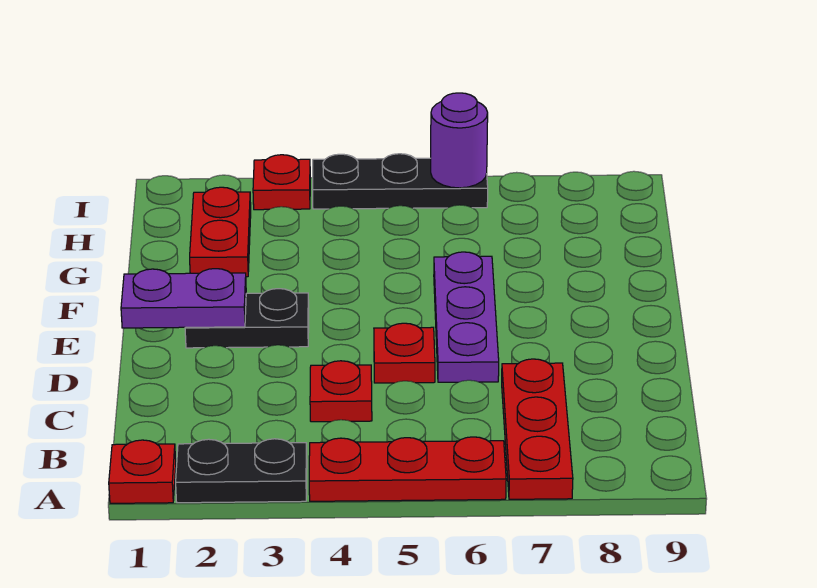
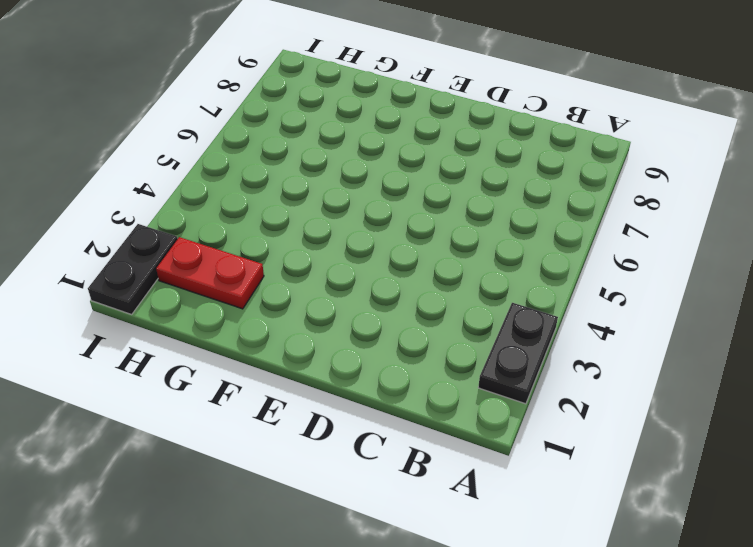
black 1x2 plate [88,224,178,314] -> black 1x2 plate moved to [185,289,309,348]
none -> red 1x1 plate [109,440,176,503]
none -> red 1x3 plate [309,437,506,501]
none -> red 1x3 plate [502,359,573,499]

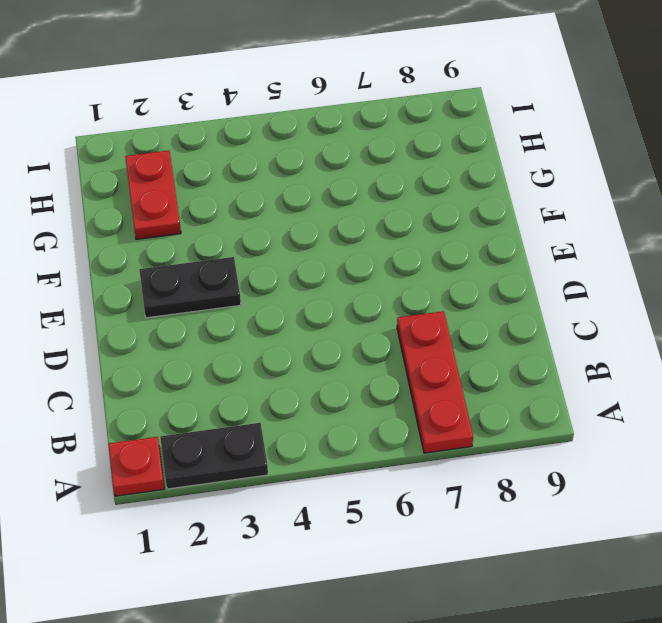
none -> red 1x3 plate [309,437,506,501]
none -> red 1x1 plate [310,361,372,422]
none -> red 1x1 plate [374,323,435,383]

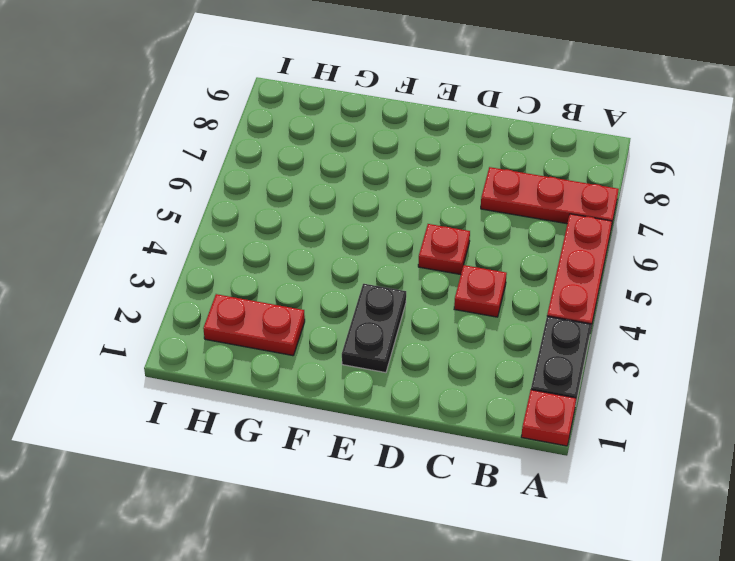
none -> purple 1x3 plate [434,252,499,382]
none -> red 1x1 plate [253,155,310,210]
none -> black 1x3 plate [313,154,488,209]

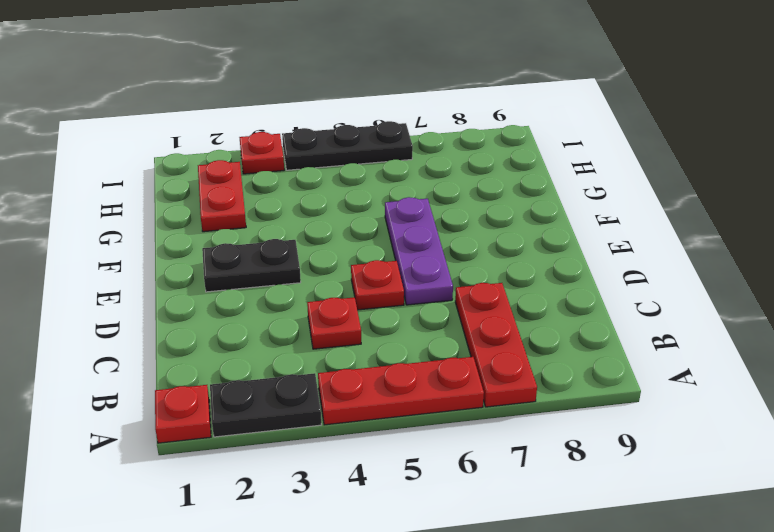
none -> purple 1x2 plate [121,269,246,328]
none -> purple 1x1 round brick [431,93,488,188]

